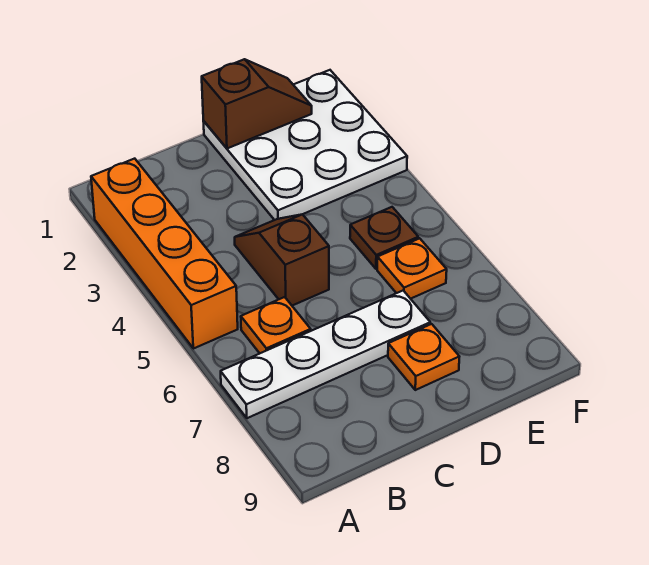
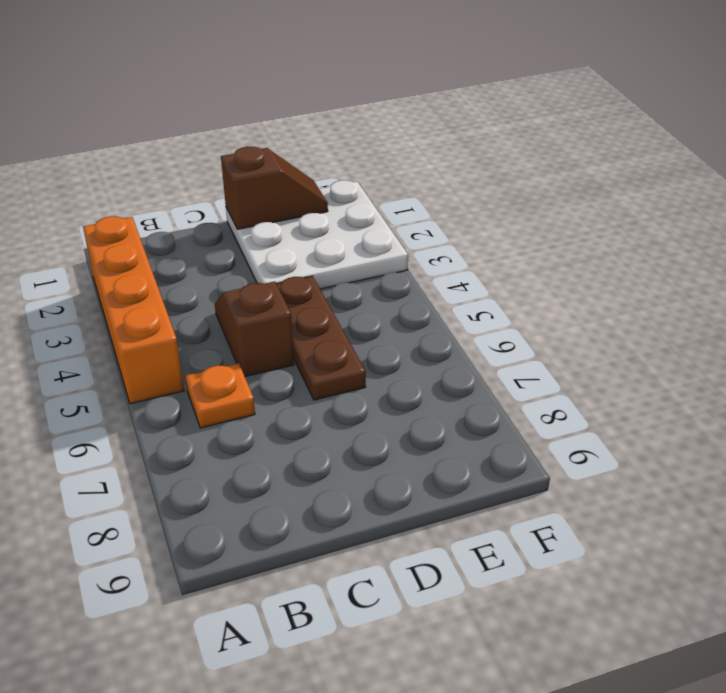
brown 1x3 plate [277,276,366,400] -> none
none -> white 1x4 plate [221,291,430,418]
none -> orange 1x1 plate [388,324,459,390]

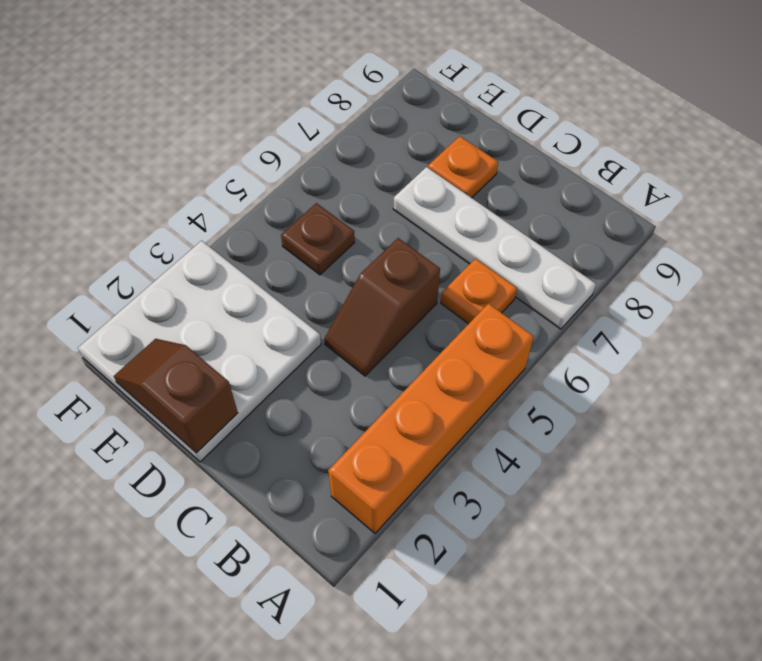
none -> orange 1x1 plate [377,238,447,299]

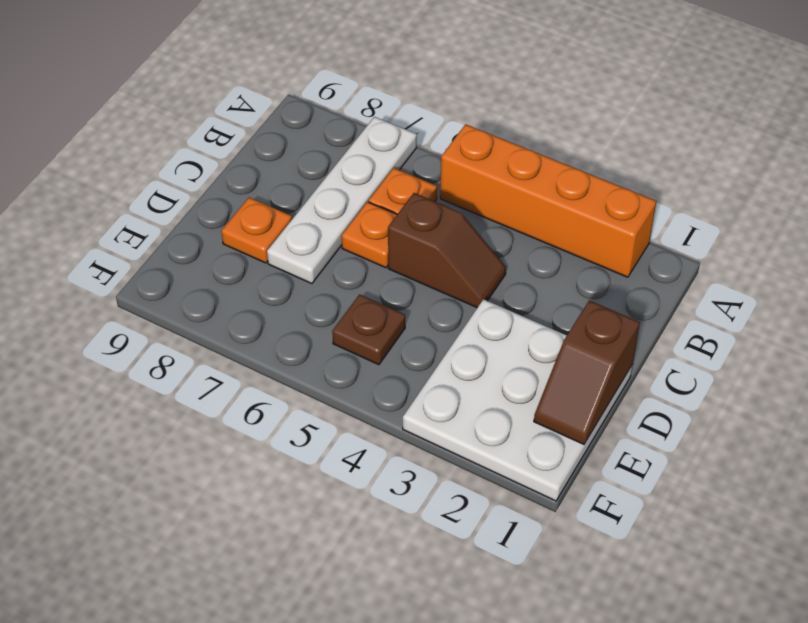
orange 1x1 plate [341,202,397,268] -> orange 1x1 plate moved to [377,238,447,299]

